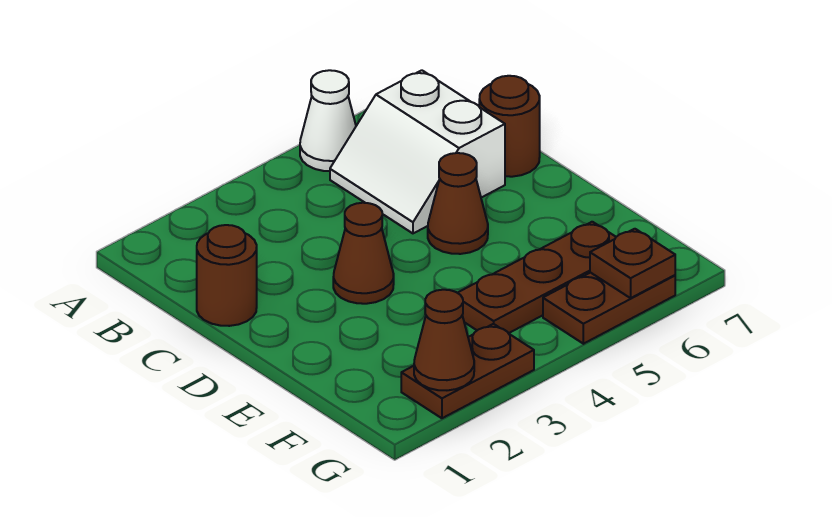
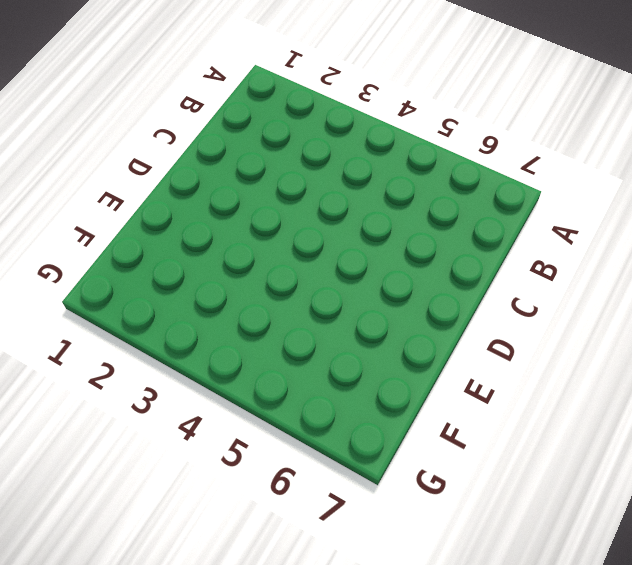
none -> white 1x1 cone [300,70,356,171]
none -> white 2x2 slope [330,70,505,233]

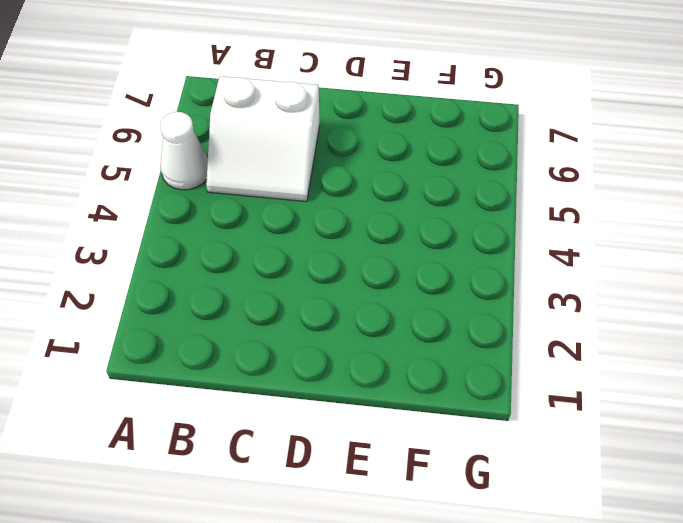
none -> brown 1x1 round brick [197,225,257,326]
none -> brown 1x1 round brick [479,76,540,177]

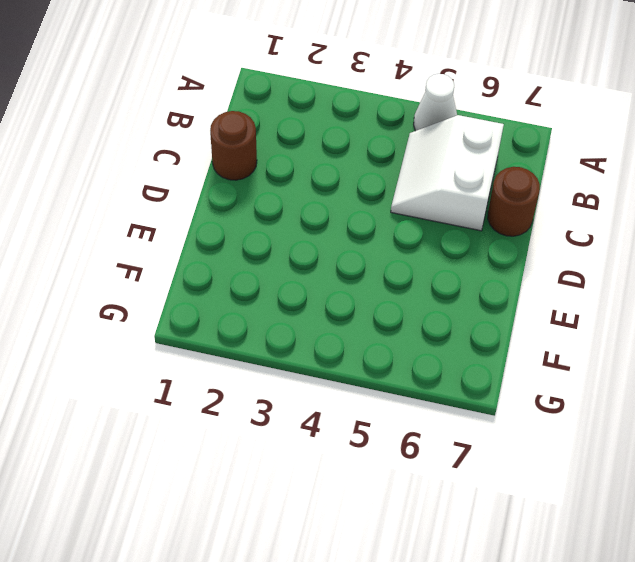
none -> brown 1x1 cone [333,203,394,304]
none -> brown 1x1 cone [428,153,488,254]

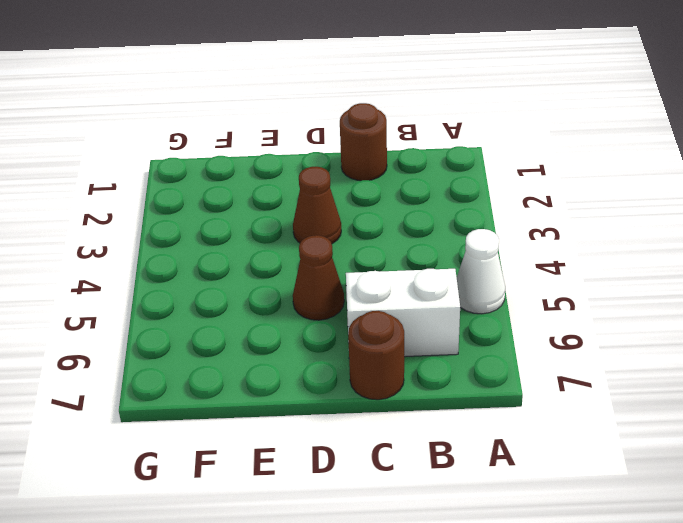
none -> brown 1x3 plate [458,222,616,333]
none -> brown 1x2 plate [401,324,534,418]

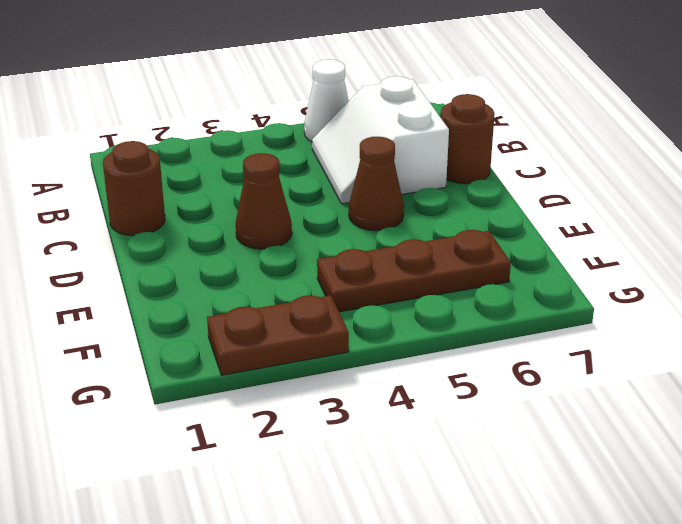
none -> brown 1x2 plate [543,273,675,344]
none -> brown 1x1 cone [414,290,474,390]

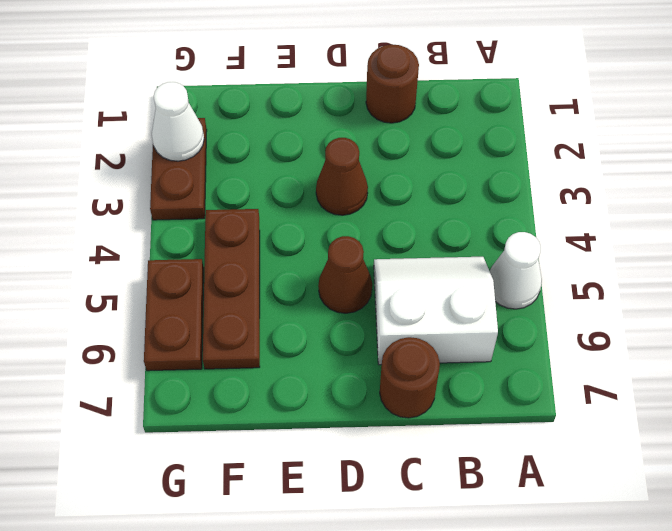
white 1x1 cone [152,82,204,161] -> brown 1x1 cone [414,290,474,390]
none -> brown 1x1 plate [590,229,675,298]

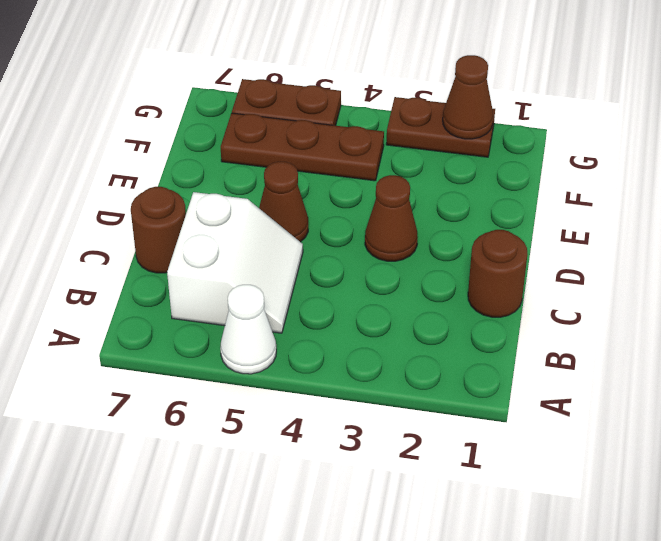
none -> brown 1x1 plate [590,229,675,298]

